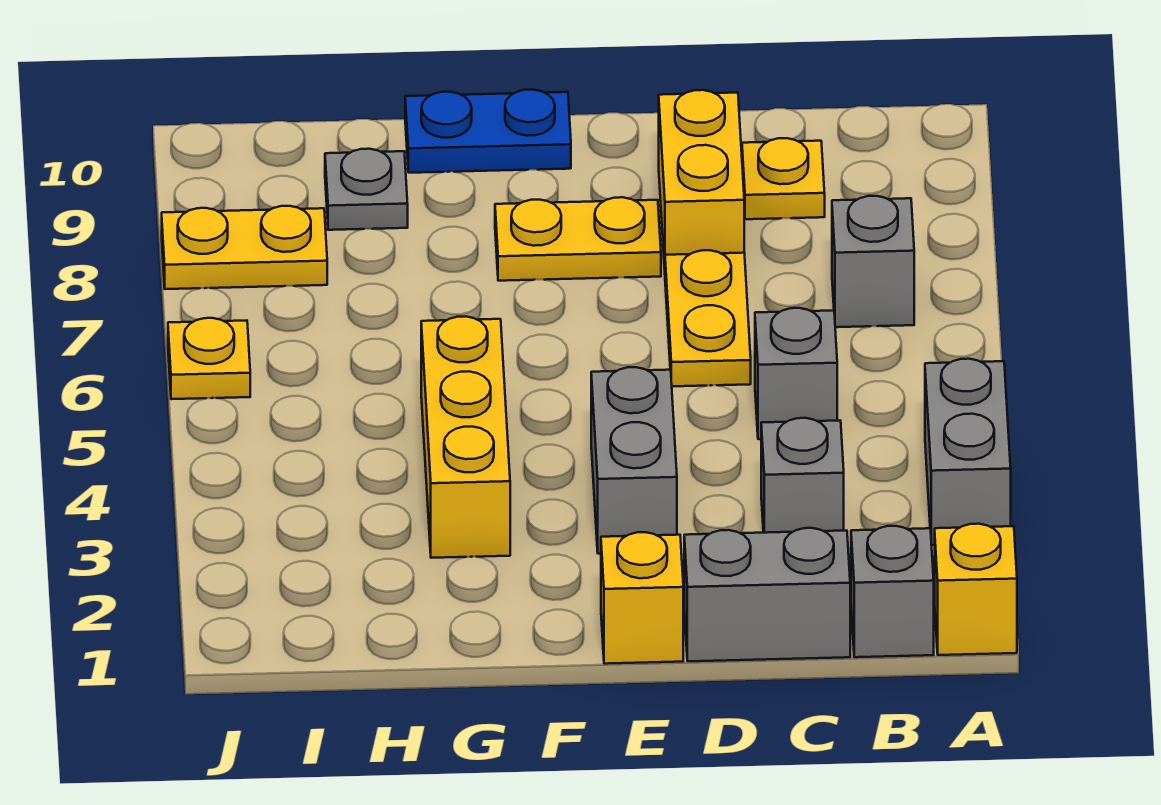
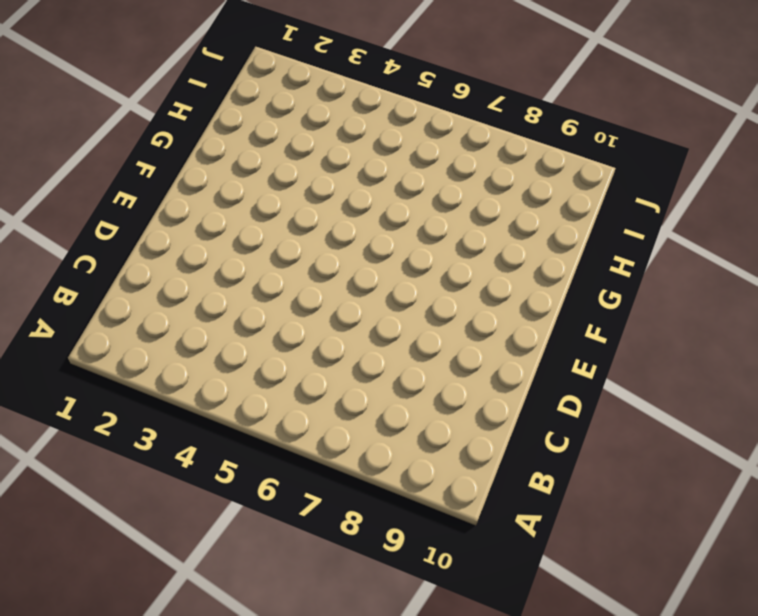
none -> yellow 1x1 brick [935,524,1017,655]
none -> grey 1x2 brick [925,359,1011,545]
none -> grey 1x1 brick [851,526,934,657]

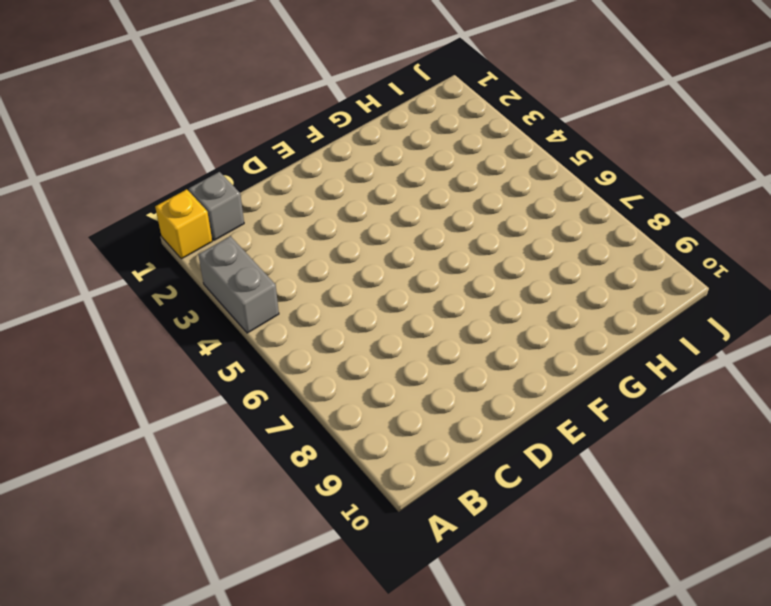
none -> grey 1x1 brick [832,196,914,327]
none -> grey 1x2 brick [684,528,850,661]
none -> grey 1x1 brick [761,418,844,533]

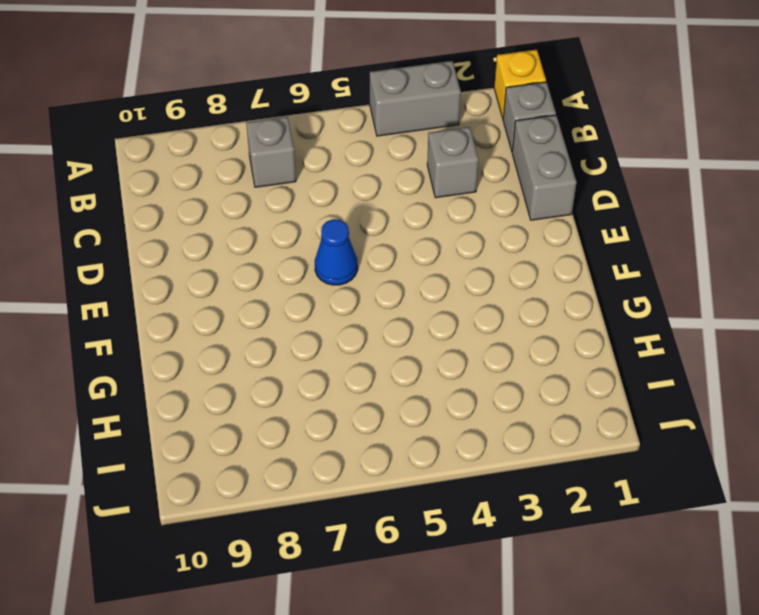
blue 1x1 cone [315,219,358,285] -> none
none -> grey 1x1 brick [755,308,837,439]
none -> yellow 1x1 plate [742,138,825,219]
none -> yellow 1x2 plate [665,250,751,386]

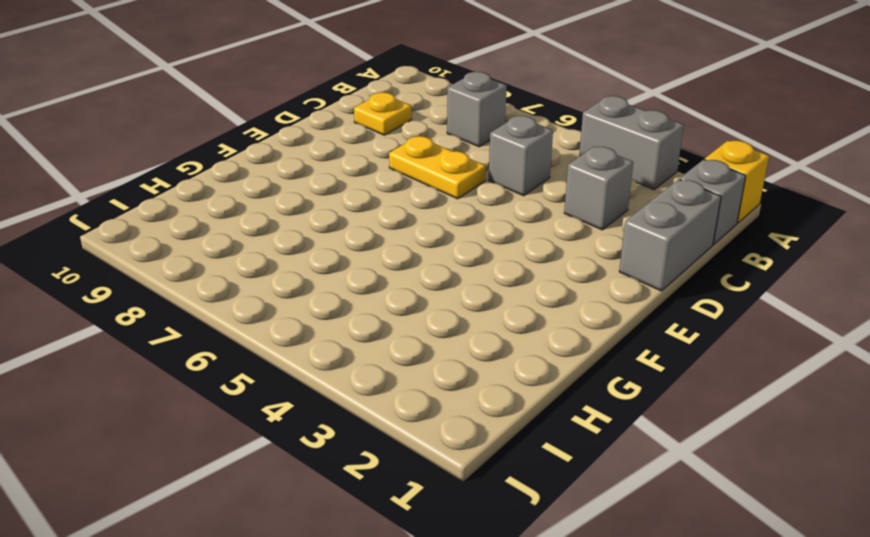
none -> yellow 1x2 brick [659,90,744,269]
none -> yellow 1x1 brick [601,532,683,664]
none -> grey 1x2 brick [591,367,677,554]

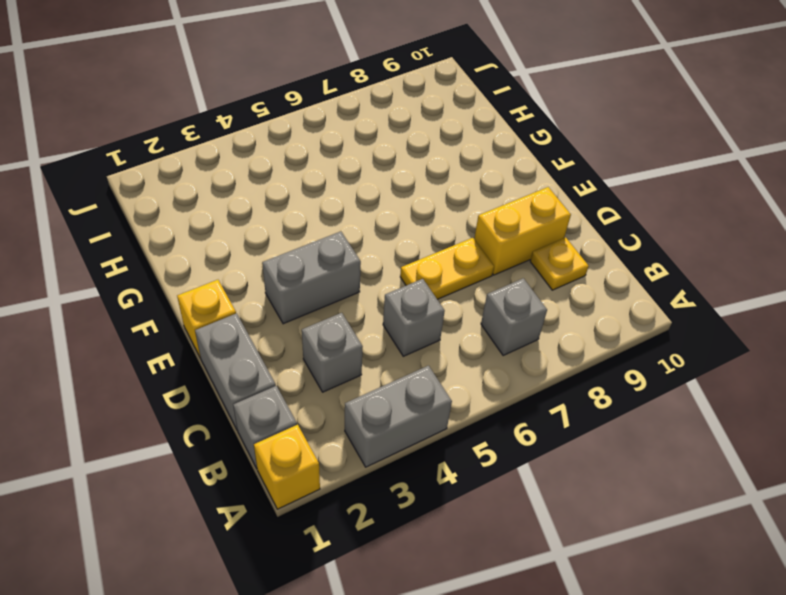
none -> yellow 1x2 plate [495,197,661,281]
none -> blue 1x2 plate [405,90,571,173]
none -> yellow 1x3 brick [421,316,510,558]

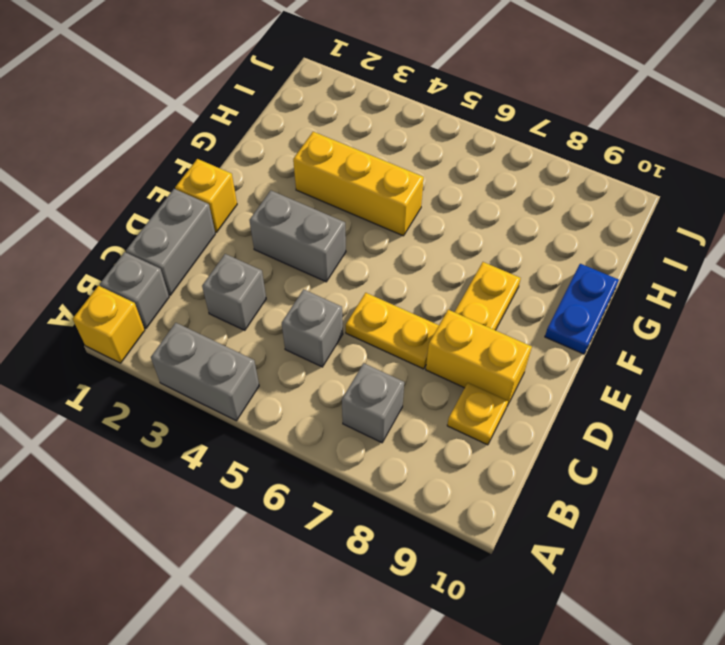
none -> grey 1x1 plate [325,149,408,230]
none -> yellow 1x2 plate [162,206,327,289]
none -> yellow 1x1 plate [168,318,250,399]

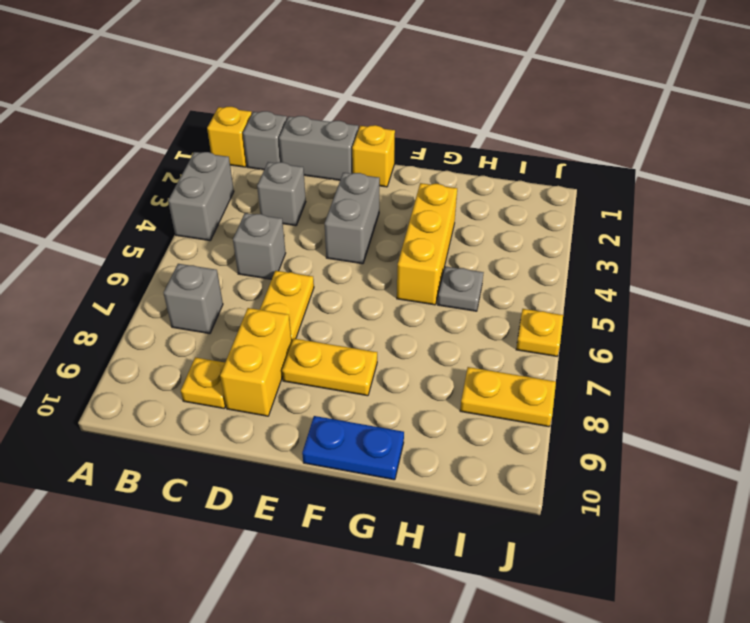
grey 1x1 plate [438,266,484,311] -> grey 1x1 plate moved to [325,149,408,230]

